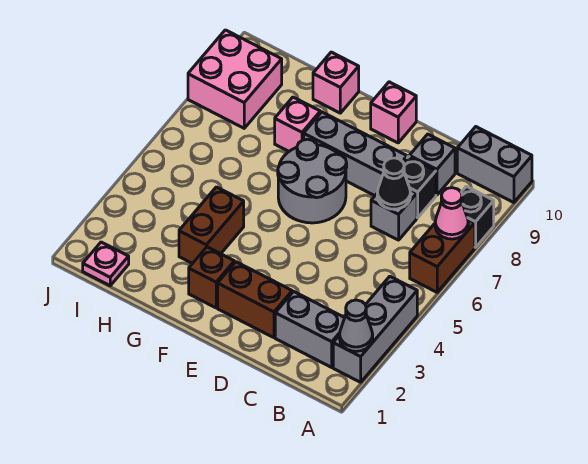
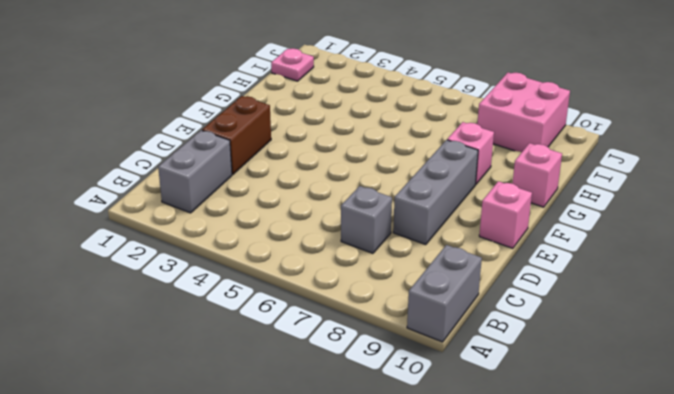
none -> grey 1x3 brick [333,276,417,382]
none -> brown 1x2 brick [410,220,475,292]
none -> black 1x1 brick [461,186,494,247]

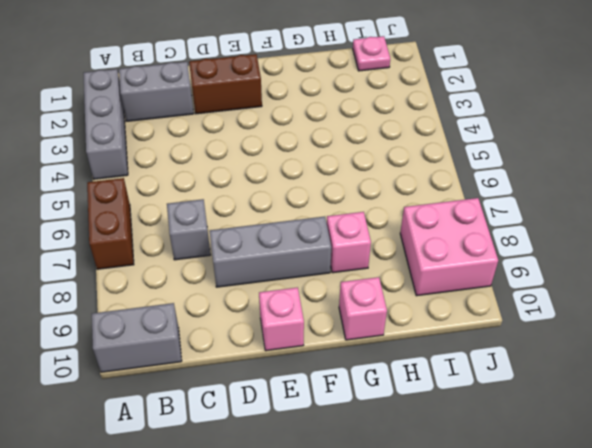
none -> black 1x1 brick [461,186,494,247]
none -> black 1x1 brick [403,157,436,218]
none -> grey 1x1 brick [409,134,455,195]

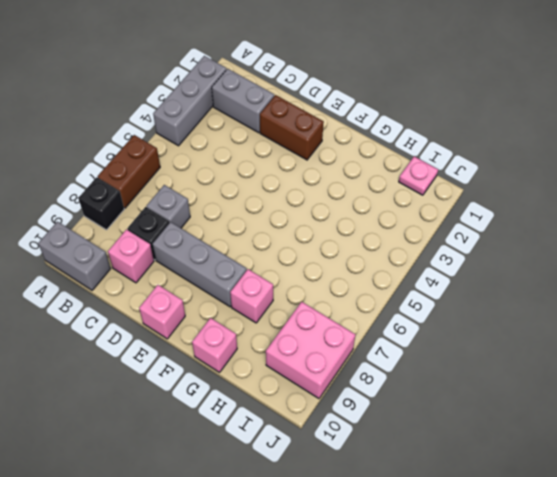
pink 1x1 brick [108,230,154,283] -> grey 1x1 brick [409,134,455,195]
none -> grey 2x2 round brick [278,139,347,223]
none -> brown 1x1 brick [189,247,234,308]
none -> brown 1x2 brick [179,187,244,264]

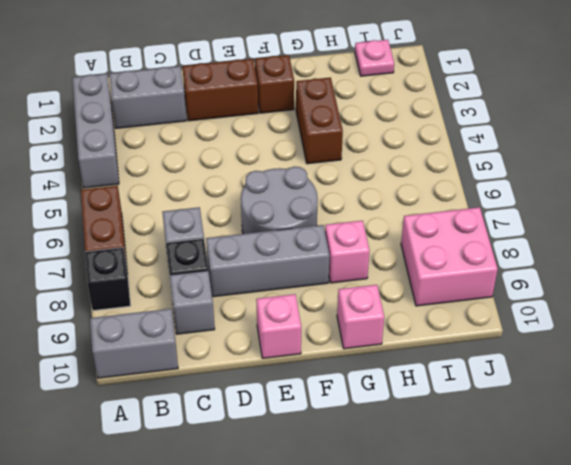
none -> grey 1x1 cone [340,300,373,351]
none -> pink 1x1 cone [435,188,468,239]
none -> black 1x1 cone [377,158,410,209]

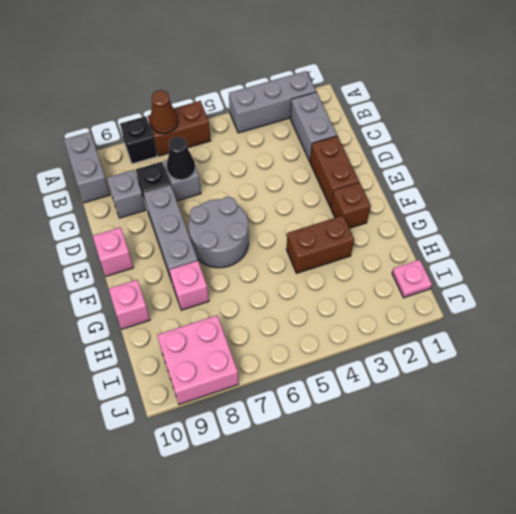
brown 1x1 cone [150,90,178,134] -> pink 1x1 cone [435,188,468,239]
none -> grey 1x1 cone [340,300,373,351]

